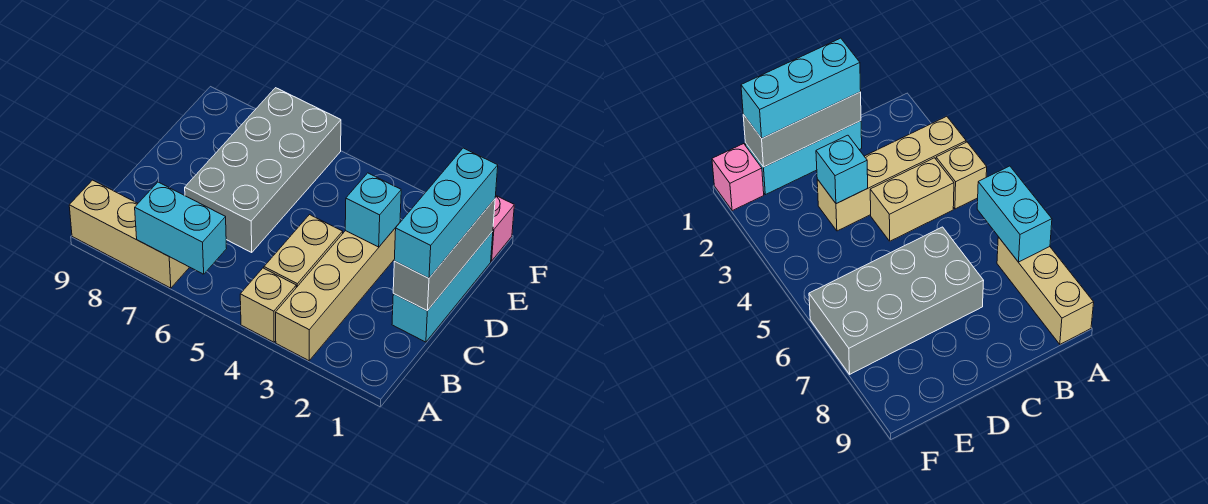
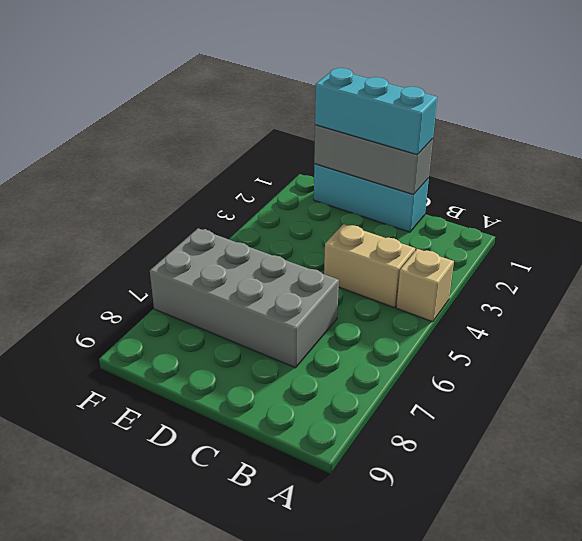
none -> tan 1x4 brick [276,225,398,361]
none -> tan 1x3 brick [69,180,189,288]

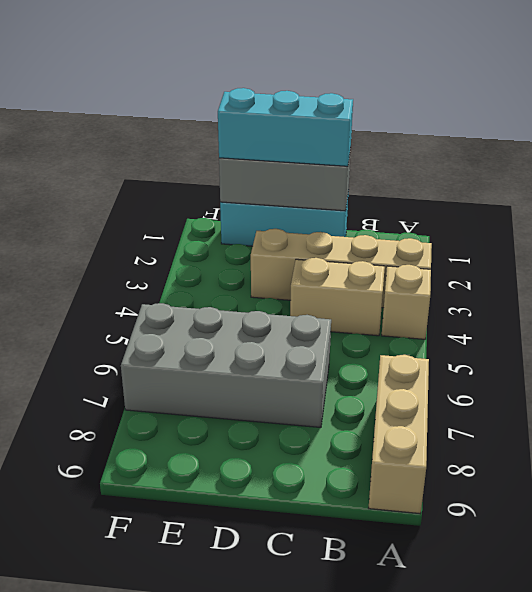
none -> pink 1x1 brick [491,196,514,261]
none -> cyan 1x2 brick [135,182,227,274]

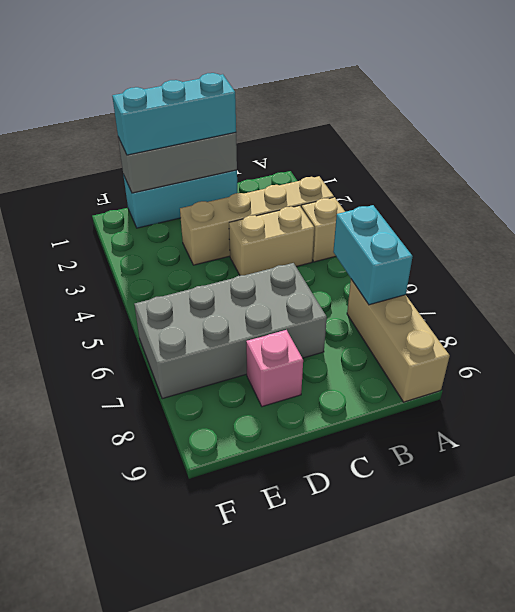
pink 1x1 brick [246,330,303,407] -> pink 1x1 brick moved to [491,196,514,261]
none -> cyan 1x1 brick [345,173,401,247]

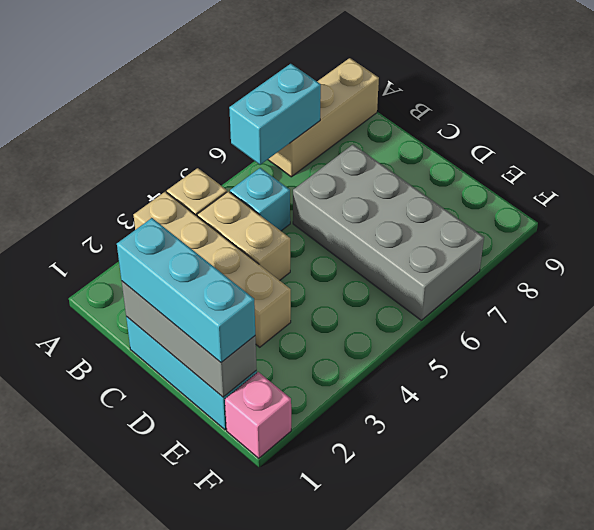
cyan 1x1 brick [230,168,290,231] -> cyan 1x1 brick moved to [345,173,401,247]

